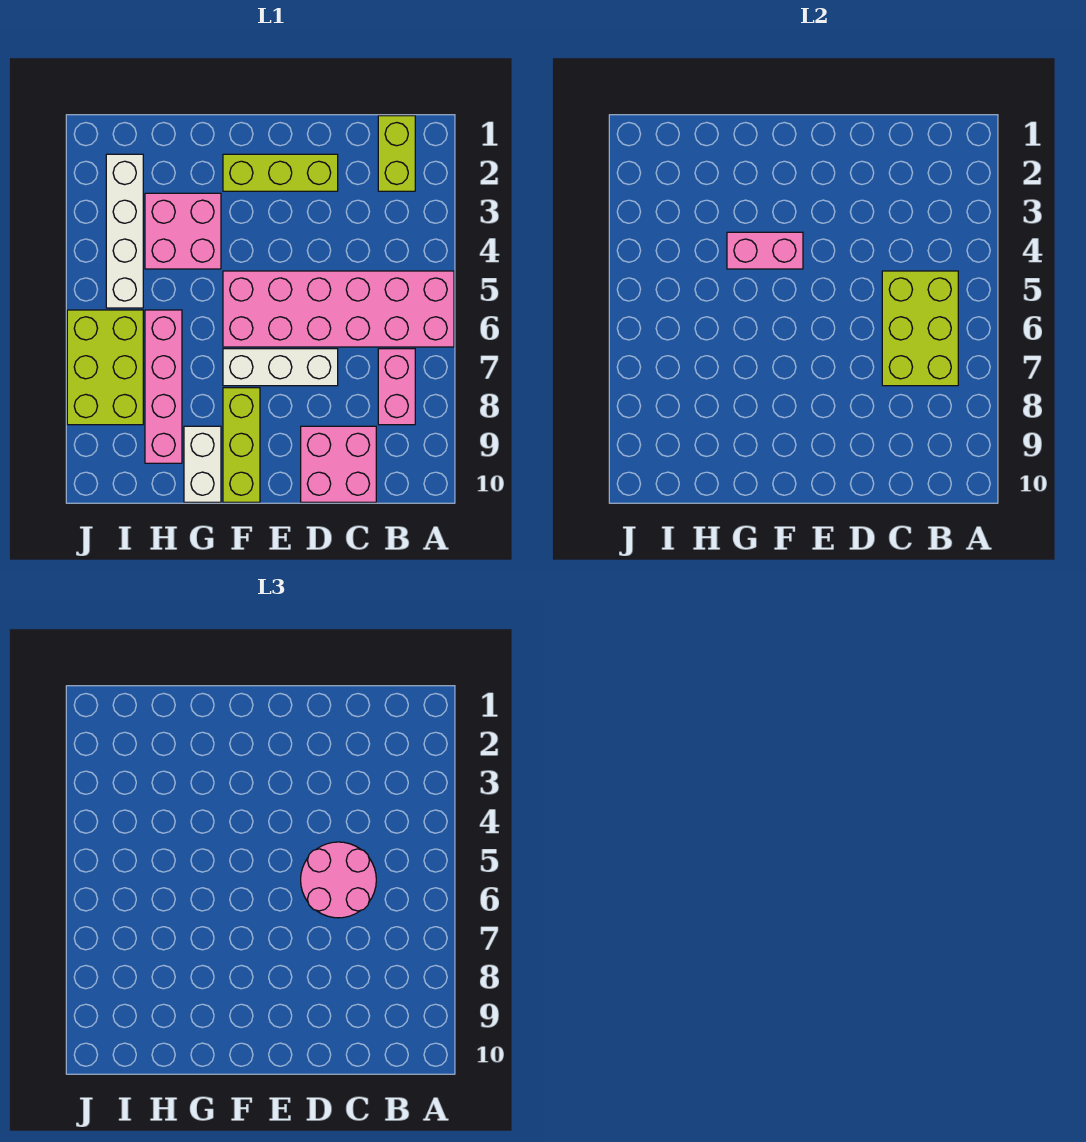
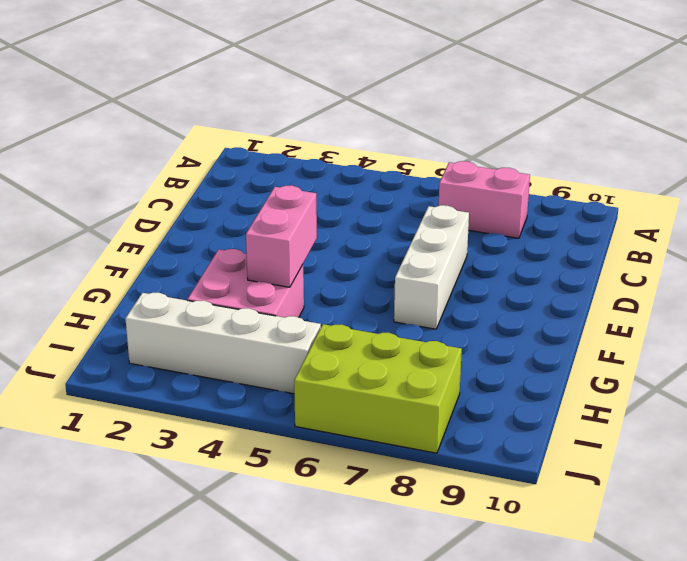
none -> pink 2x6 brick [223,271,454,347]
none -> lime 1x2 brick [378,116,415,191]
none -> pink 2x2 brick [301,426,376,502]

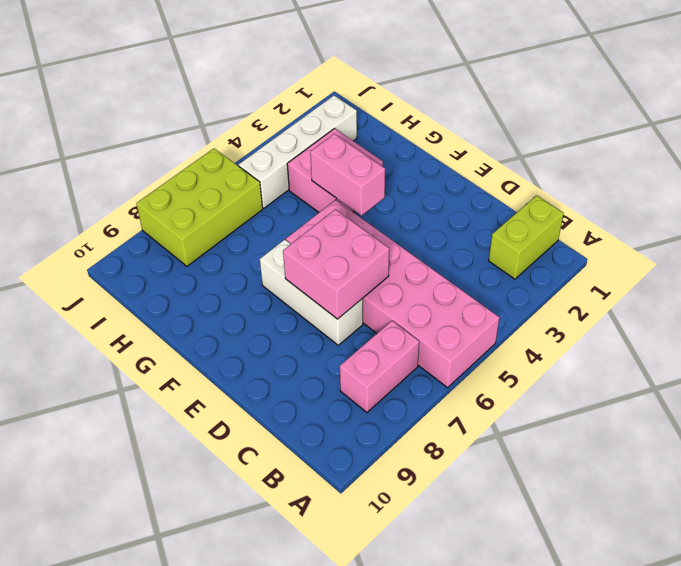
pink 2x2 brick [283,209,389,319] -> pink 2x2 brick moved to [301,426,376,502]
none -> lime 1x3 brick [223,154,338,191]
none -> lime 1x3 brick [223,388,260,502]
none -> white 1x2 brick [184,426,221,502]

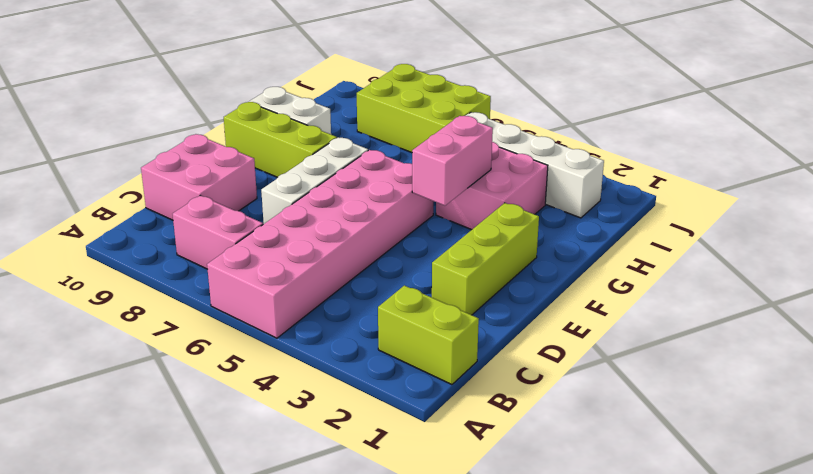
none -> pink 1x4 brick [145,310,182,463]
none -> lime 2x3 brick [882,271,958,386]
none -> pink 2x2 round brick [301,842,376,918]

